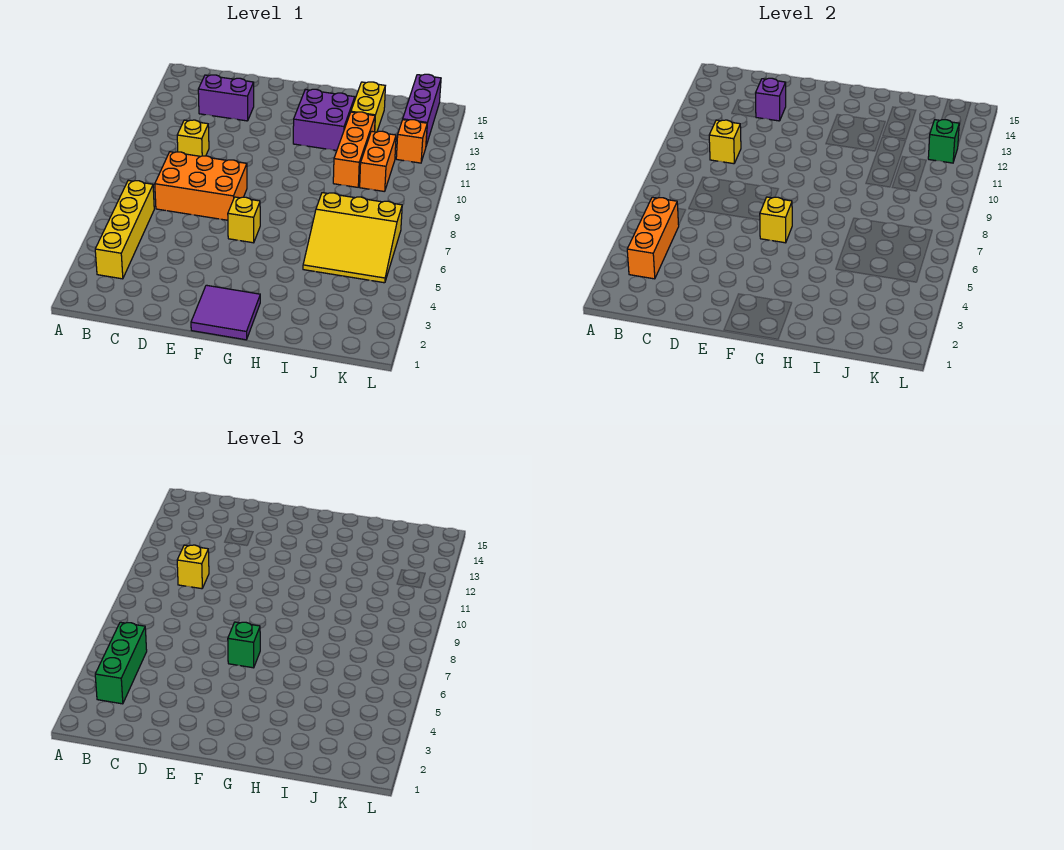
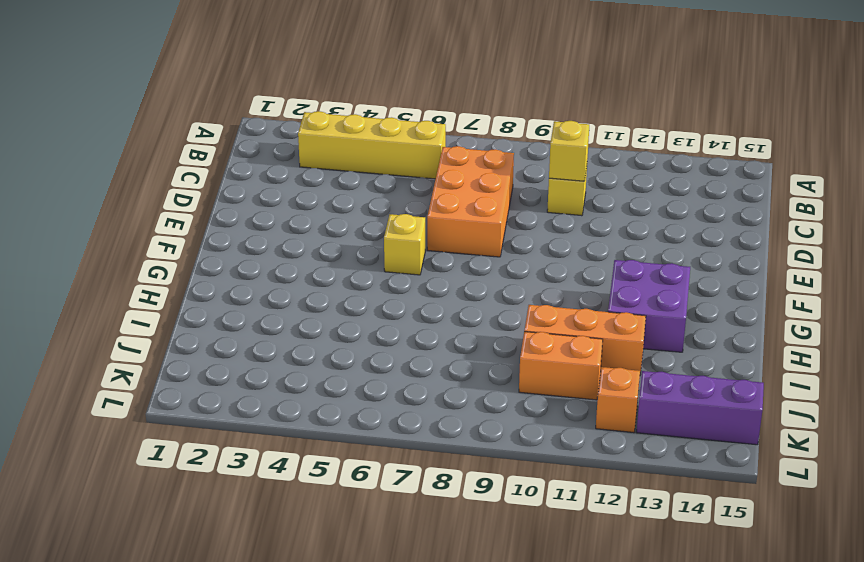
none -> purple 1x2 brick [198,75,254,121]
none -> purple 2x2 tile [191,285,260,340]
none -> yellow 3x3 slope [303,193,402,283]

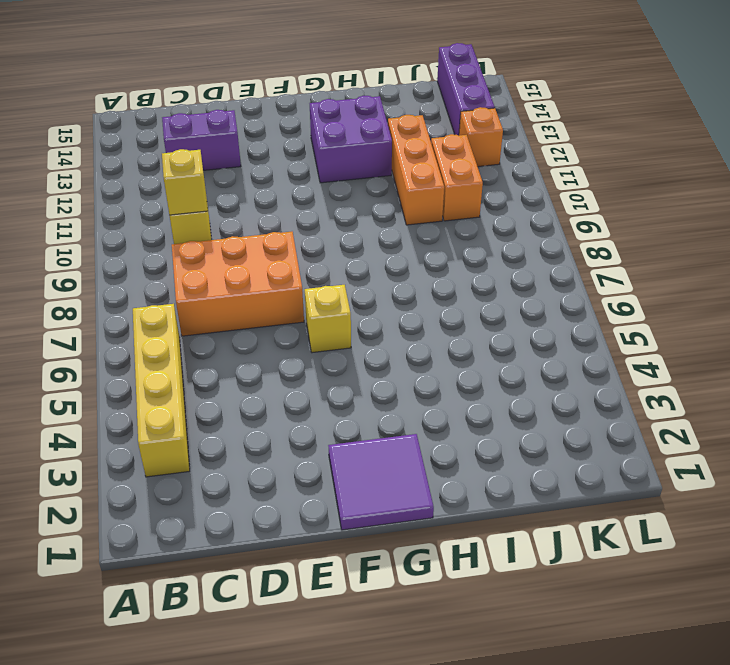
none -> yellow 3x3 slope [303,193,402,283]
none -> yellow 1x2 brick [351,82,385,132]
none -> orange 1x3 brick [627,197,679,279]

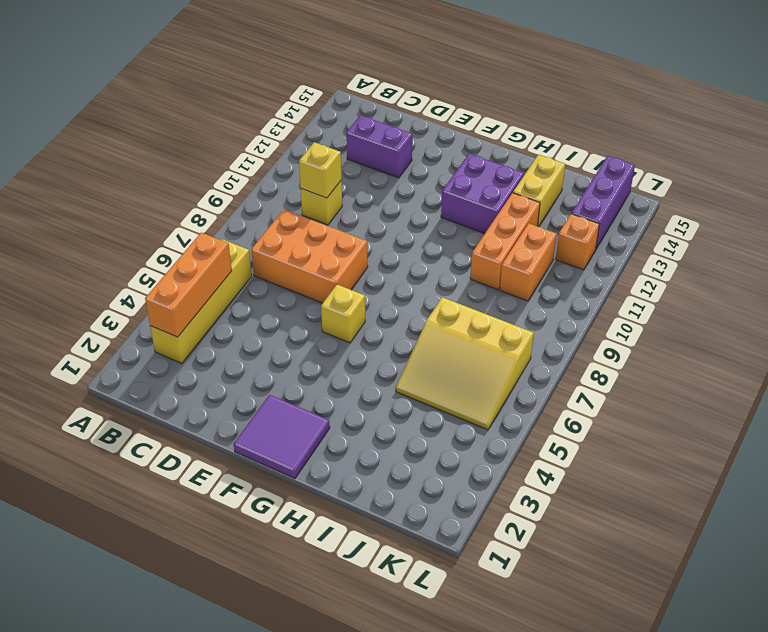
none -> purple 1x1 brick [756,78,786,121]
none -> yellow 1x1 brick [760,197,792,243]
none -> green 1x1 brick [928,120,959,163]

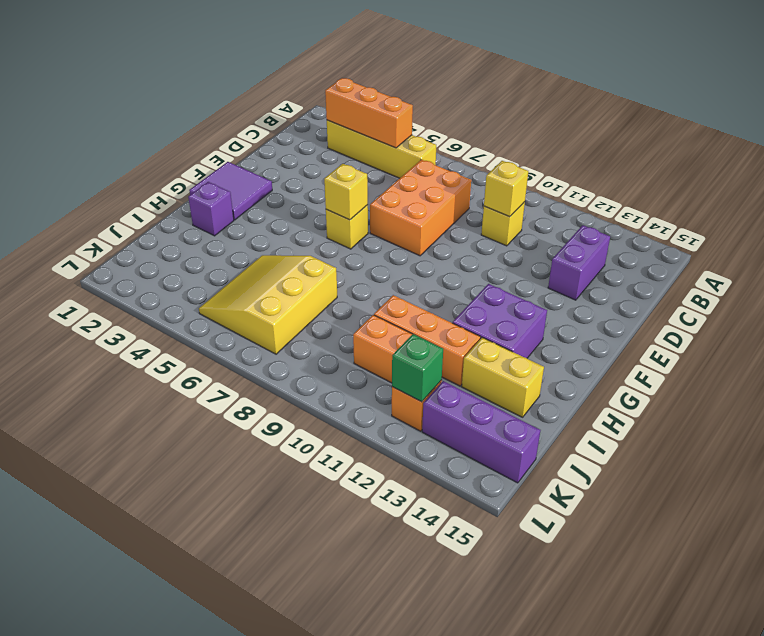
purple 1x1 brick [188,182,234,236] -> purple 1x1 brick moved to [756,78,786,121]
none -> green 1x3 brick [95,622,147,704]
none -> yellow 1x1 brick [177,545,209,589]
none -> green 1x1 brick [228,622,260,668]

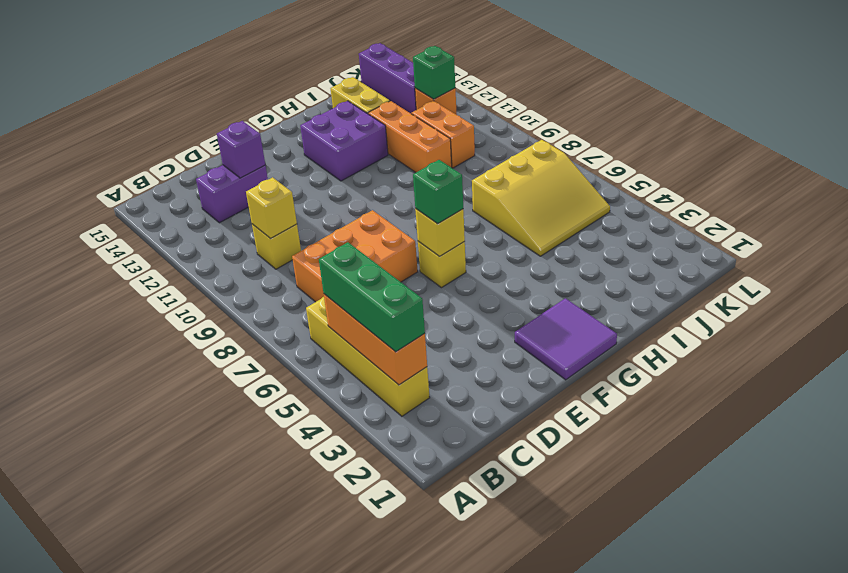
none -> yellow 1x1 brick [177,545,209,589]

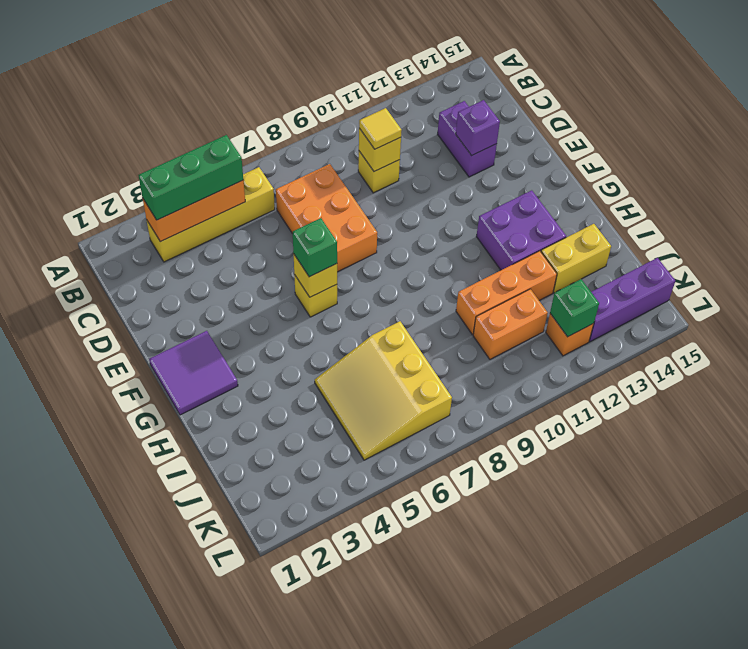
yellow 1x1 tile [359,108,402,149] -> yellow 1x1 brick [177,545,209,589]

